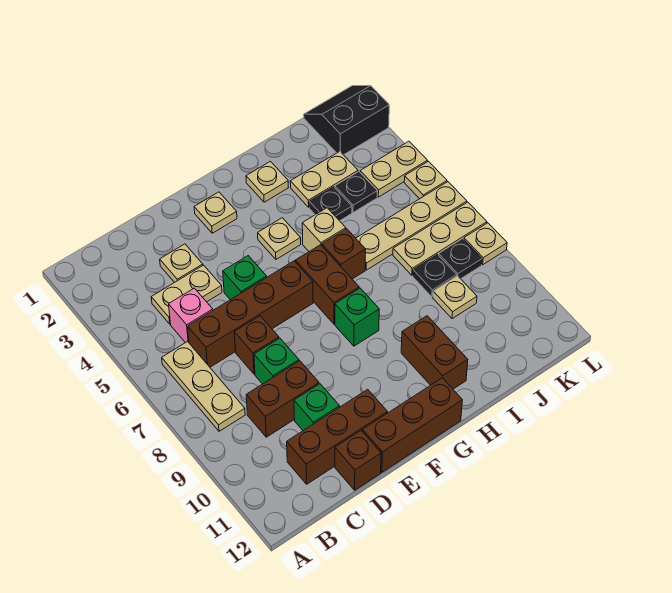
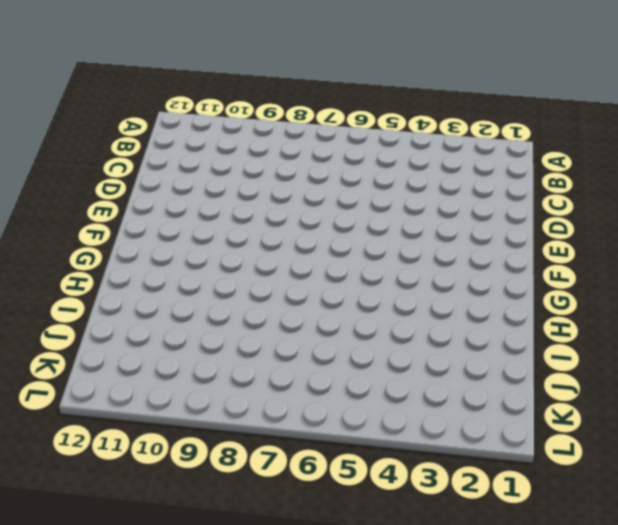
none -> tan 1x3 plate [162,342,245,431]
none -> tan 1x2 plate [151,265,222,324]
none -> pink 1x1 brick [169,288,213,343]
none -> brown 1x4 brick [188,261,313,367]

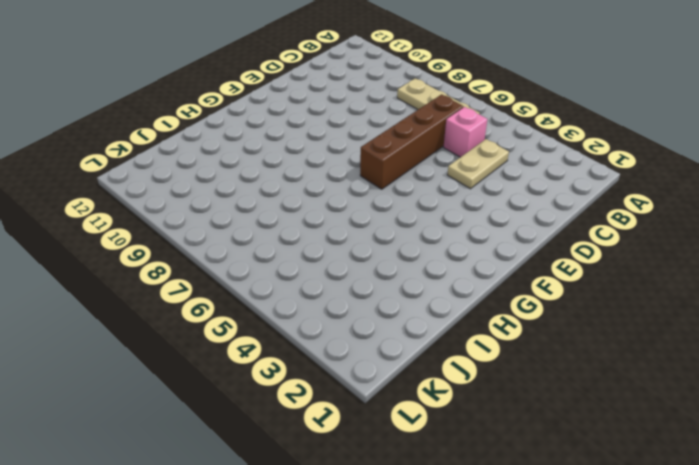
none -> brown 1x2 brick [246,361,319,437]
none -> brown 1x3 brick [287,389,387,484]
none -> tan 1x1 plate [160,244,203,282]
none -> brown 1x1 brick [234,316,279,374]

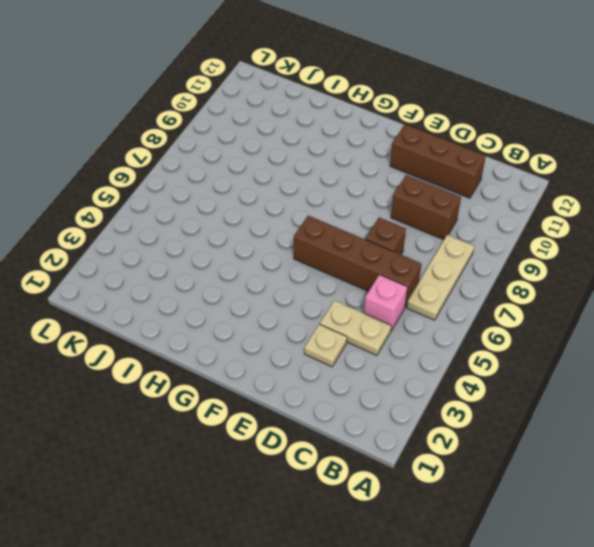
none -> green 1x1 brick [254,338,299,384]
none -> green 1x1 brick [294,384,340,431]
none -> brown 1x1 brick [335,431,381,490]
none -> green 1x1 brick [223,256,267,300]

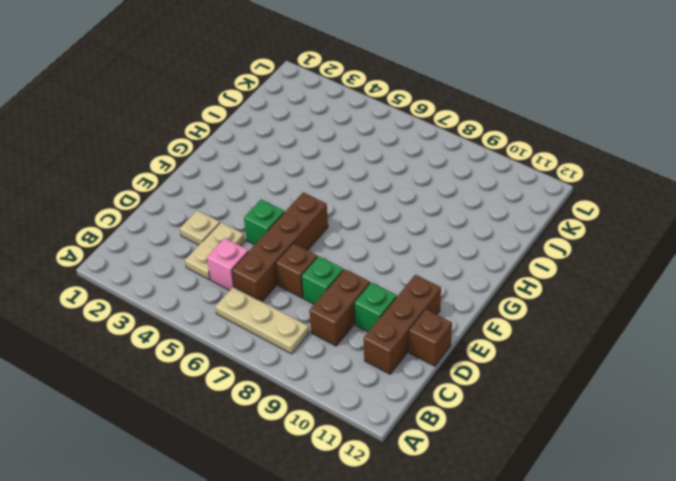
none -> brown 1x3 brick [363,378,462,472]
none -> tan 1x1 plate [194,192,237,233]
none -> tan 1x1 plate [258,218,301,259]
none -> brown 1x2 brick [295,245,359,324]

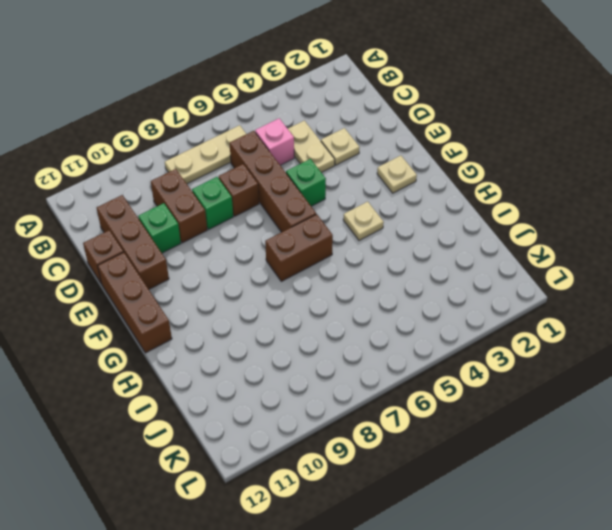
none -> green 1x1 brick [335,288,379,346]
none -> tan 1x1 plate [246,161,288,202]
none -> tan 1x1 brick [302,208,346,251]
none -> brown 1x1 brick [322,229,366,279]

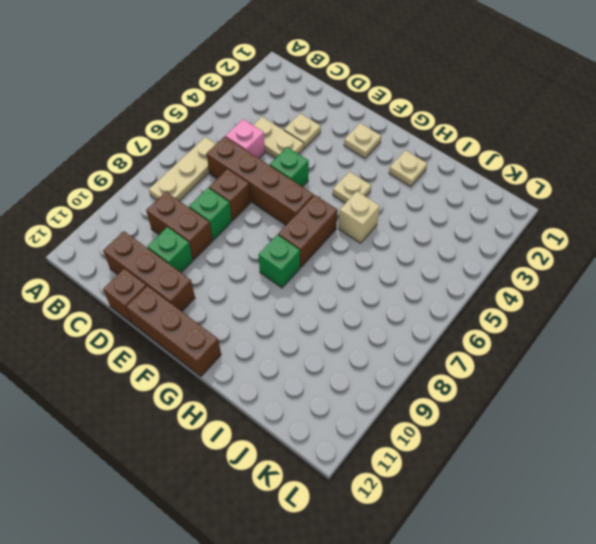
none -> brown 1x1 brick [322,229,366,279]
none -> brown 1x2 brick [401,316,468,389]
none -> tan 1x2 plate [290,151,358,207]
none -> black 1x1 plate [309,187,352,221]

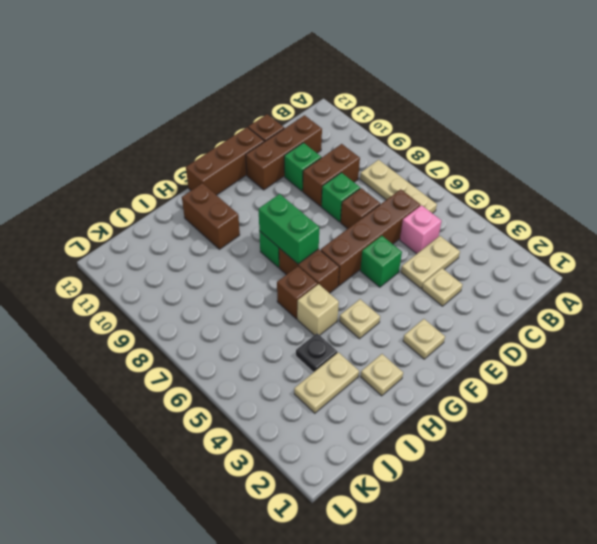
green 1x2 brick [259,194,319,264] -> none
none -> tan 1x4 plate [356,182,467,270]
none -> black 1x1 plate [335,172,377,212]
none -> tan 1x3 plate [393,202,487,275]
none -> black 1x1 plate [413,254,457,297]

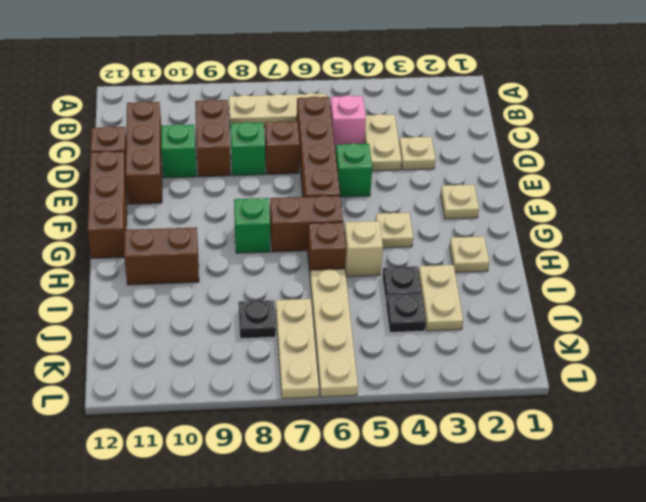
none -> tan 1x1 plate [433,276,477,319]
none -> black 2x2 slope [304,86,389,155]
none -> tan 1x2 plate [360,141,427,197]
none -> black 1x1 plate [439,239,482,279]

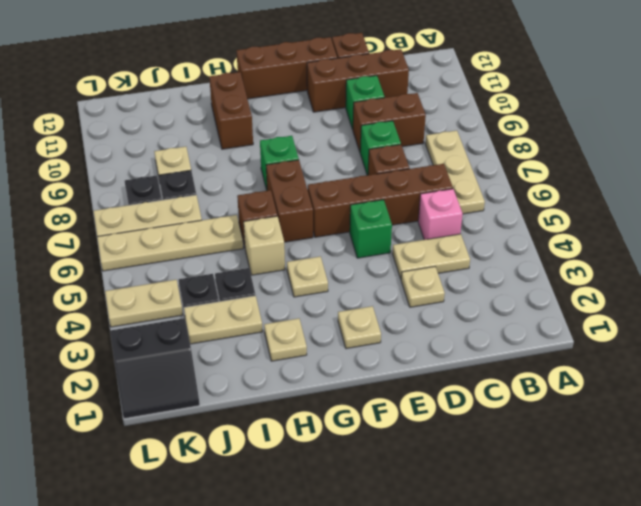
none -> tan 1x1 plate [404,161,447,199]
none -> tan 1x1 plate [464,223,507,265]

